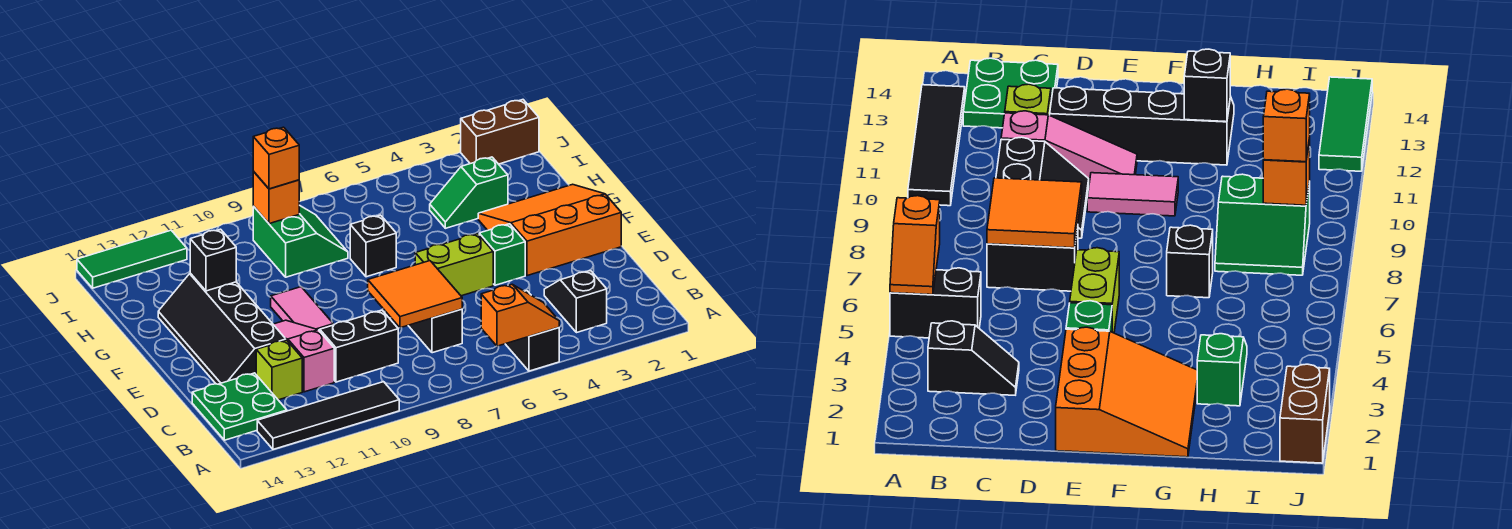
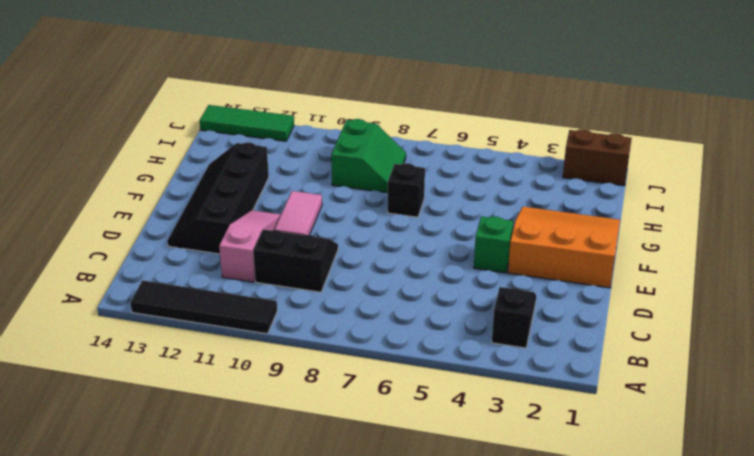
none -> black 1x2 brick [506,291,559,371]
none -> green 2x2 plate [192,373,287,440]
none -> black 1x2 brick [408,309,462,353]

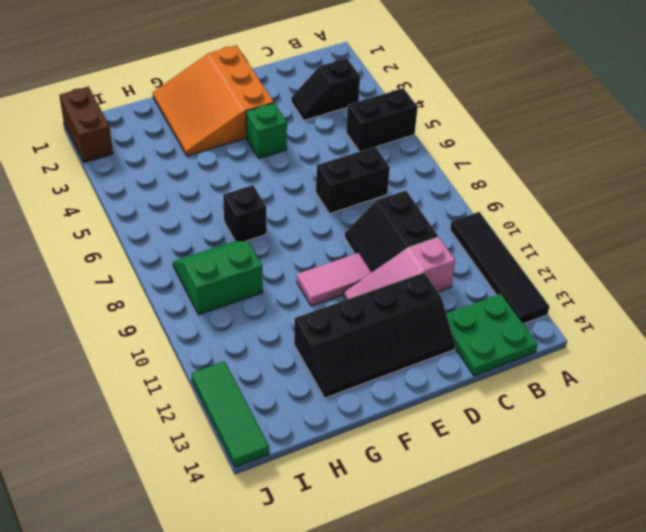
none -> lime 1x1 brick [256,340,302,400]
none -> lime 1x2 brick [415,234,493,296]
none -> green 1x2 slope [430,157,508,228]

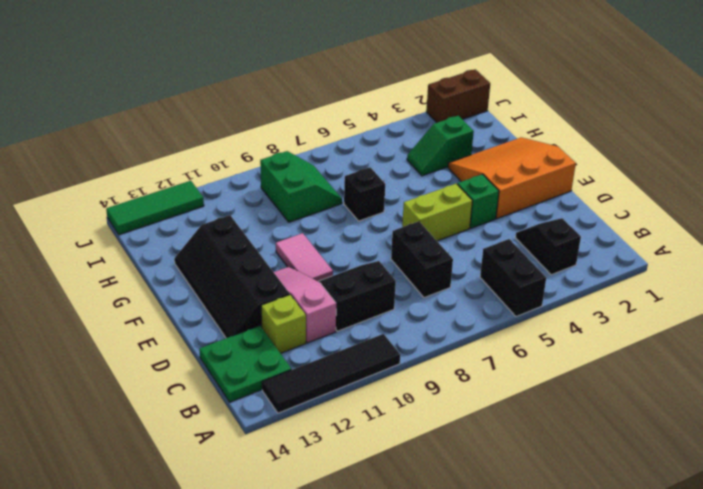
none -> orange 1x2 slope [481,284,559,346]
none -> orange 2x2 tile [368,261,462,328]
none -> black 1x1 brick [190,229,236,291]

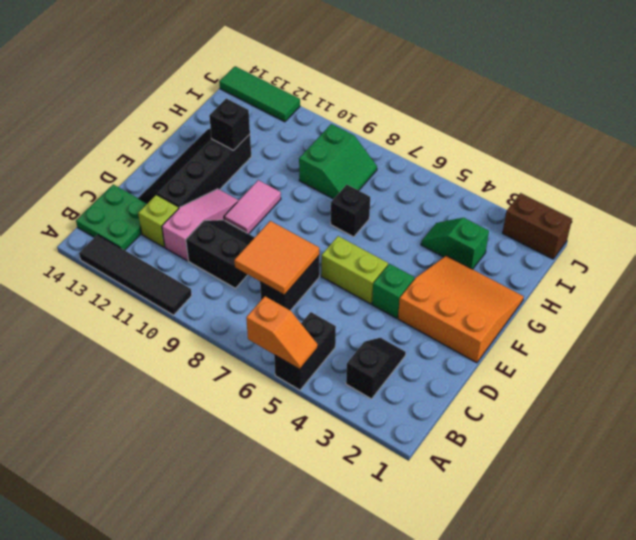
none -> orange 1x1 brick [253,172,299,224]
none -> orange 1x1 brick [253,127,299,189]

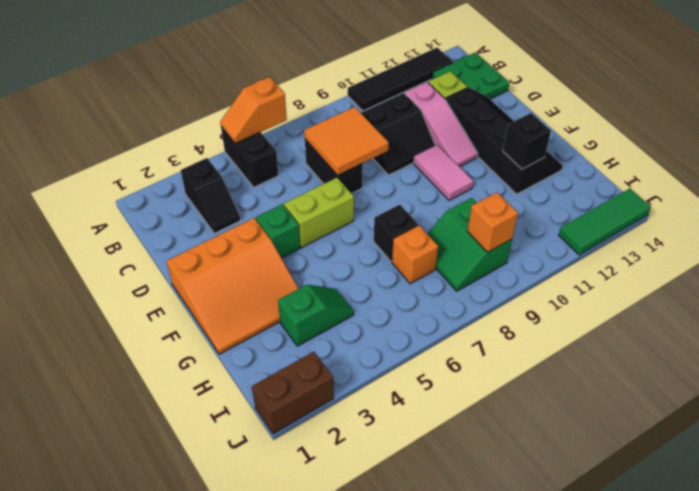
orange 1x1 brick [392,225,438,284] -> orange 1x1 brick moved to [253,127,299,189]

